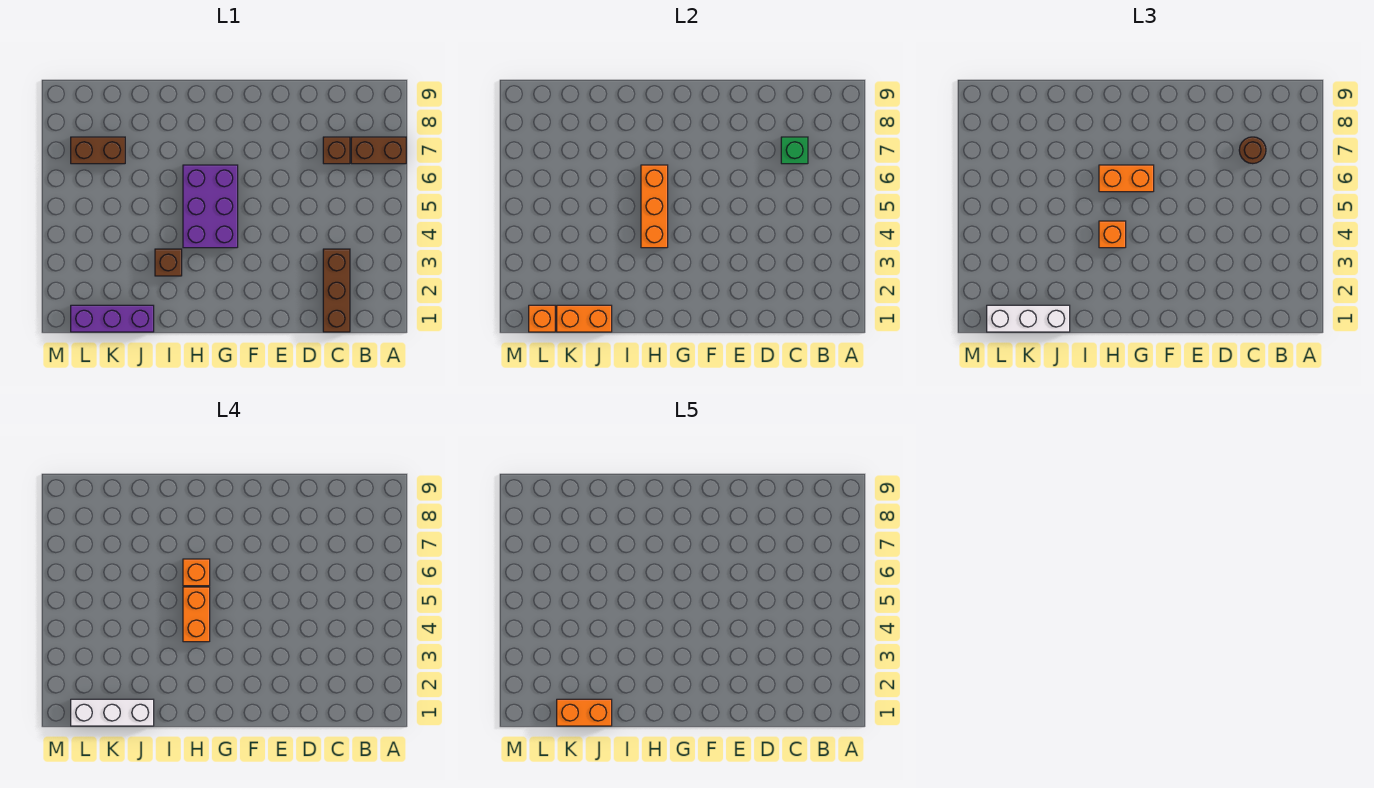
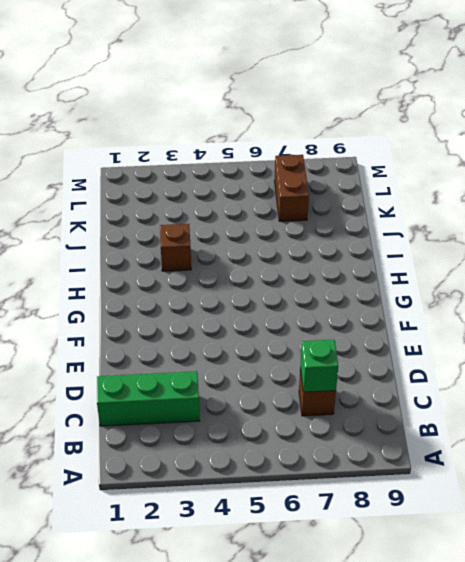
green 1x3 brick [97,371,200,426] -> brown 1x3 brick [323,249,350,332]
none -> brown 1x2 brick [351,137,406,164]
none -> purple 2x3 brick [183,165,238,248]
none -> purple 1x3 brick [71,305,154,332]

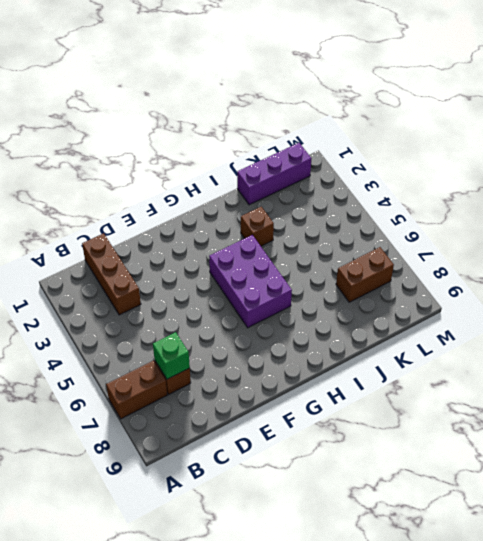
none -> orange 1x3 brick [641,165,668,248]
none -> orange 1x2 brick [557,305,612,332]
none -> orange 1x1 brick [529,305,555,332]

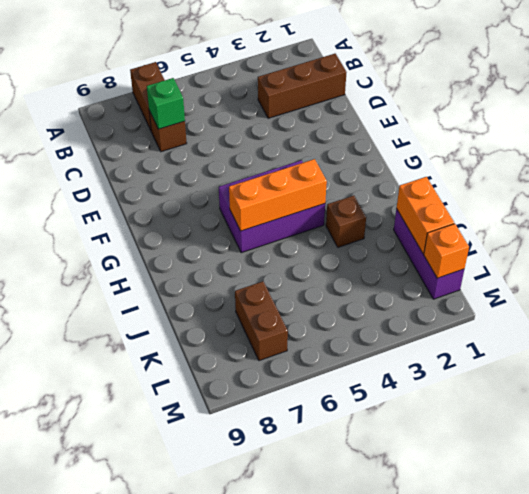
none -> brown 1x1 round brick [1239,137,1266,164]
none -> orange 1x2 brick [1099,165,1154,192]
none -> orange 1x1 brick [1099,221,1126,248]

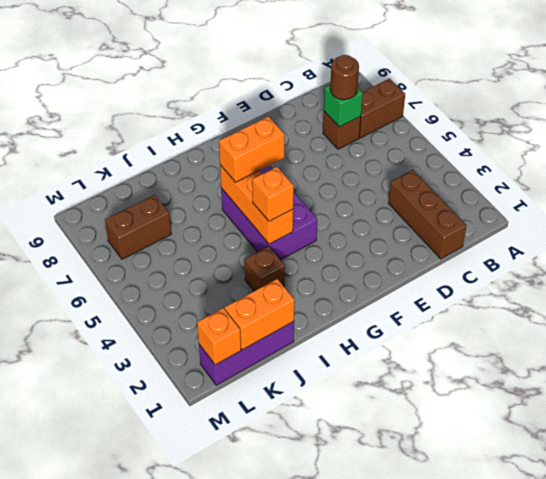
none -> white 1x3 brick [987,305,1070,332]
none -> orange 1x2 brick [183,587,210,642]
none -> orange 1x1 brick [183,559,210,586]

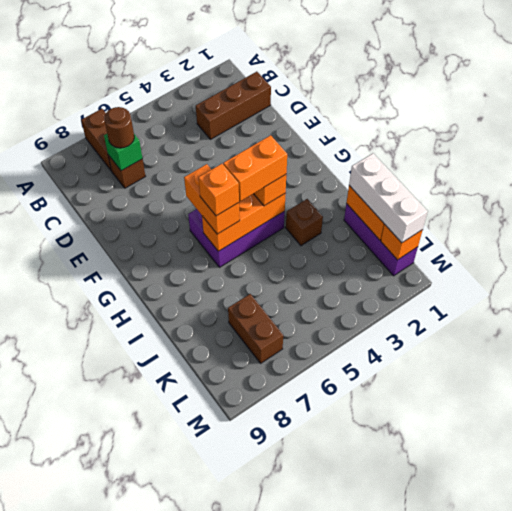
none -> white 1x3 brick [71,699,154,726]
none -> orange 1x2 brick [557,699,612,726]

